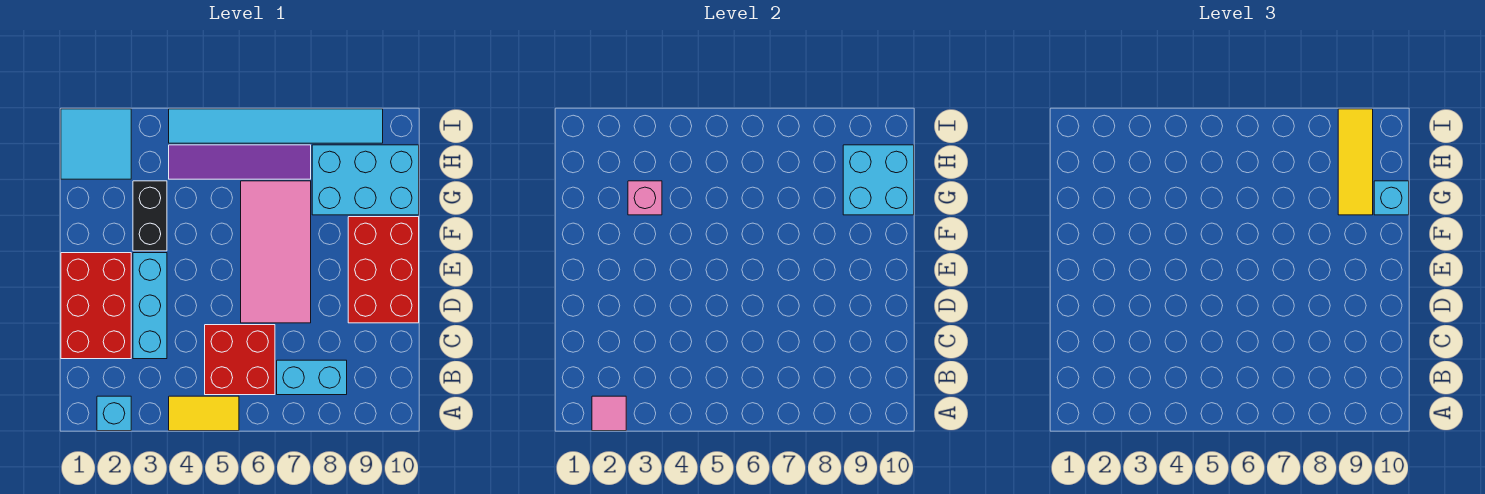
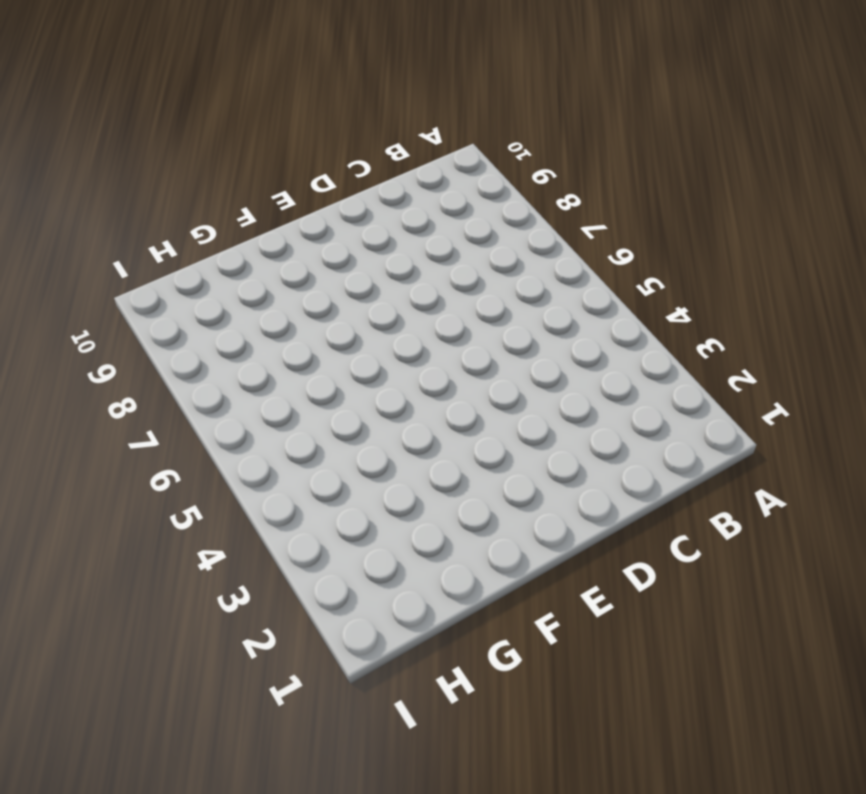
none -> cyan 1x1 brick [97,396,131,431]
none -> yellow 1x2 tile [169,396,239,431]
none -> red 2x2 brick [205,325,275,395]

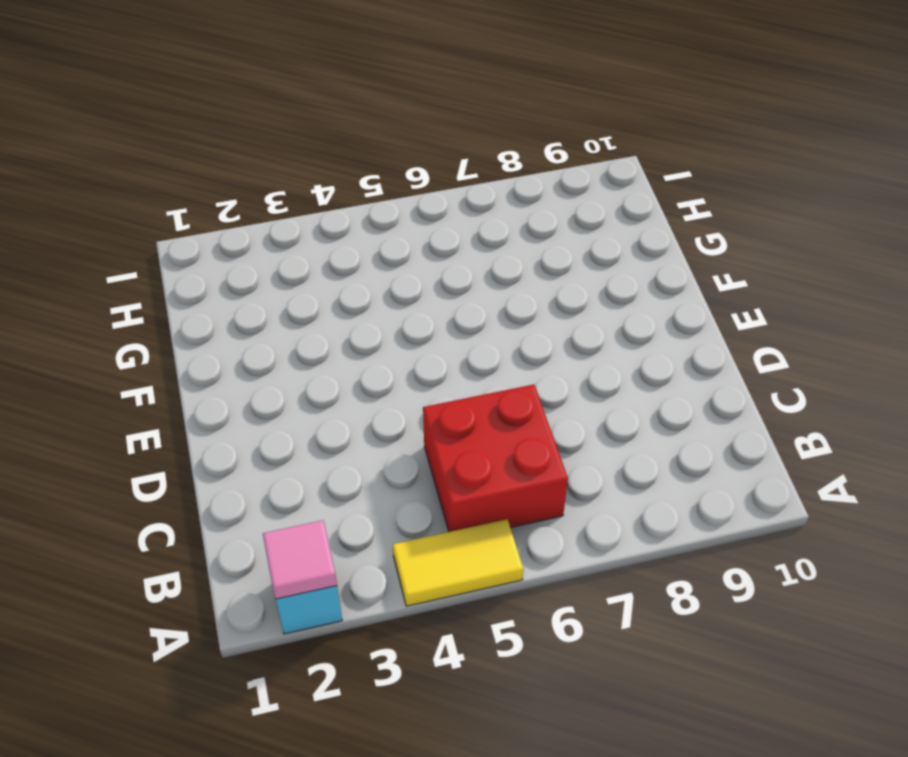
none -> cyan 1x2 brick [277,360,347,395]
none -> red 2x3 brick [61,253,131,359]
none -> cyan 1x3 brick [133,253,167,359]

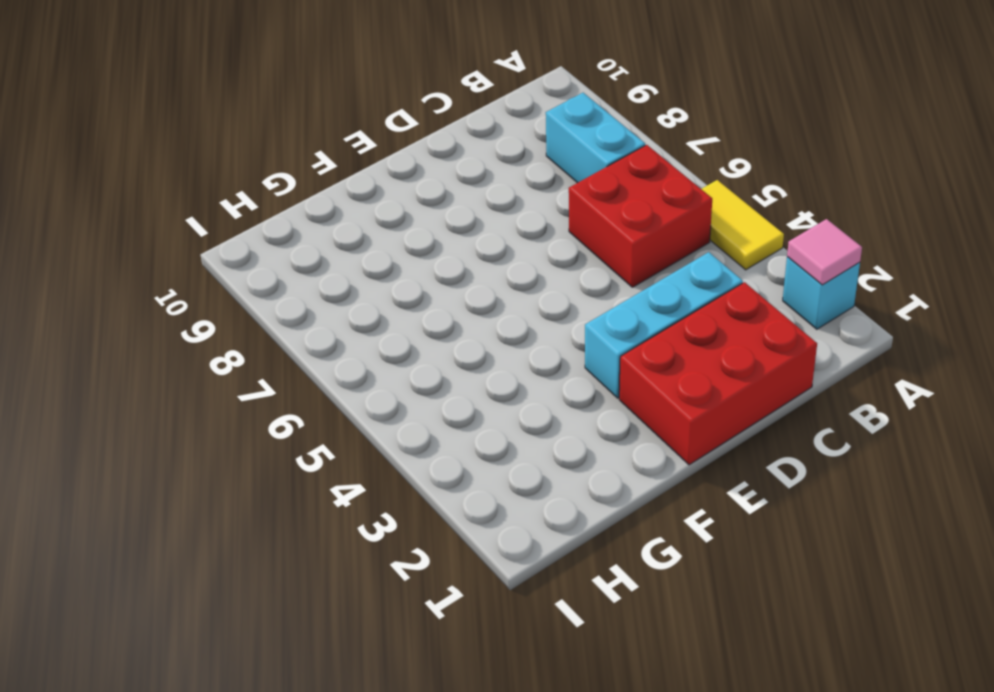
none -> pink 2x4 tile [241,181,311,323]
none -> red 2x3 brick [348,217,419,323]
none -> black 1x2 brick [133,181,167,251]

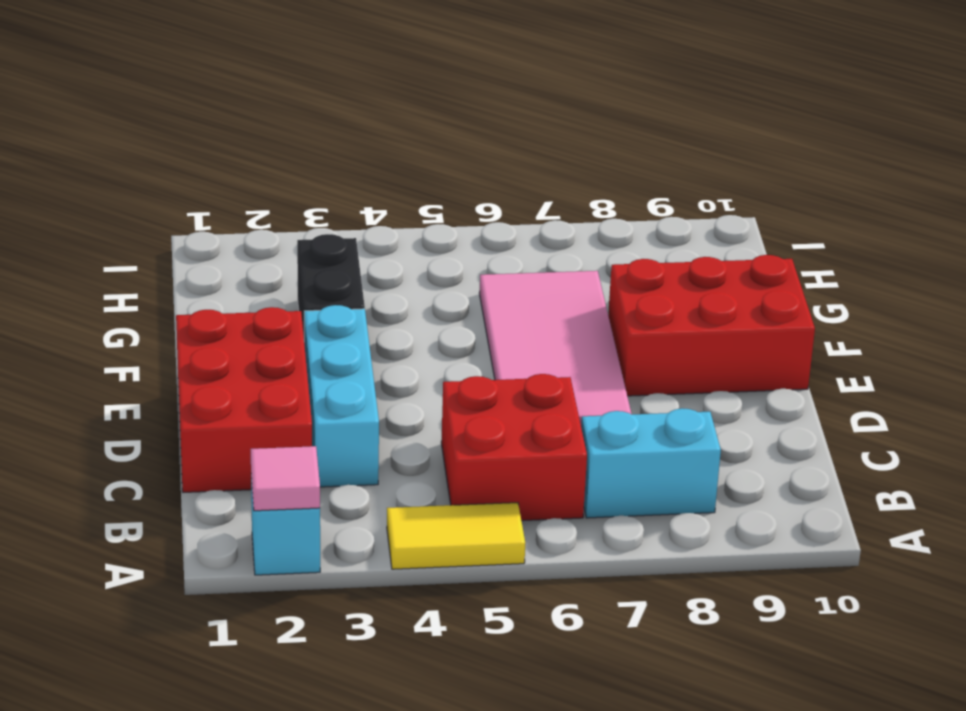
red 2x3 brick [608,255,815,396] -> red 2x3 brick turned to [348,217,419,323]
none -> cyan 2x3 brick [312,145,419,215]
none -> cyan 2x2 tile [61,109,131,179]
none -> purple 1x4 tile [169,145,311,179]

